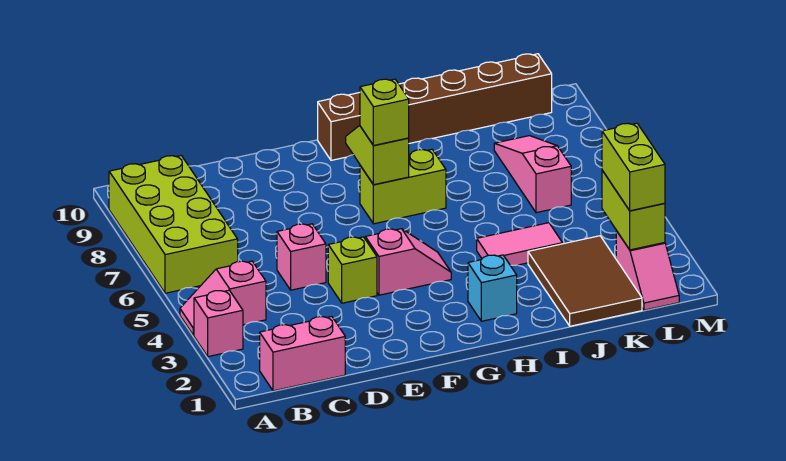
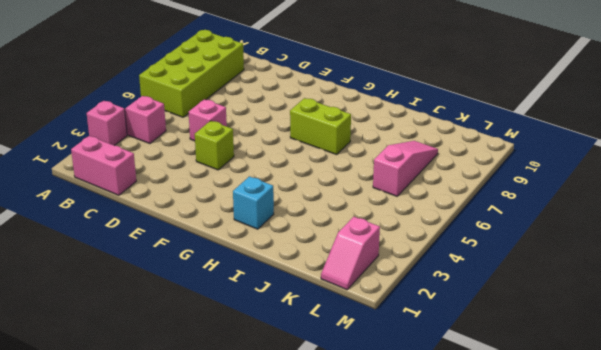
none -> pink 1x2 slope [365,229,451,295]
none -> brown 1x6 brick [318,54,552,160]
none -> pink 1x2 tile [477,223,563,266]

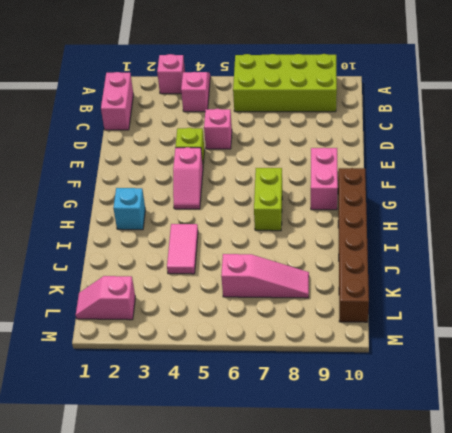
pink 1x2 brick [311,148,338,210] -> none
none -> brown 2x3 tile [528,236,642,326]
none -> lime 1x2 slope [346,125,409,185]
none -> lime 1x2 brick [602,170,665,250]

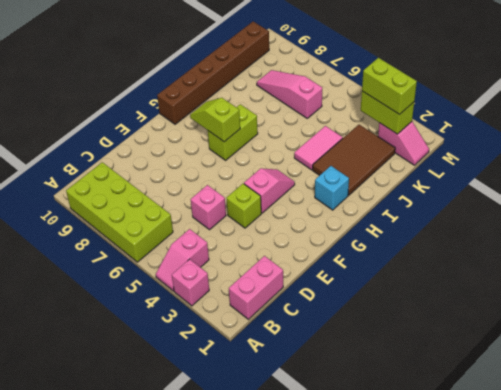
brown 2x3 tile [313,125,395,195] -> brown 2x3 tile turned to [528,236,642,326]
none -> lime 1x1 brick [360,79,409,146]

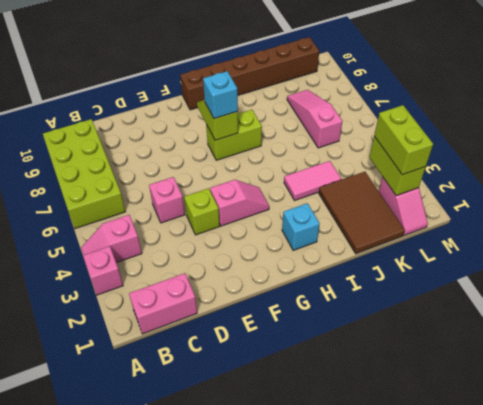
cyan 1x1 brick [203,71,238,119] -> lime 1x1 brick [360,79,409,146]

